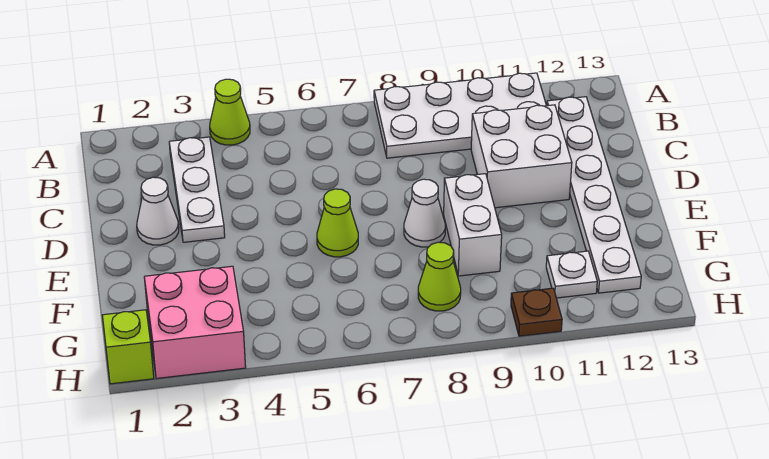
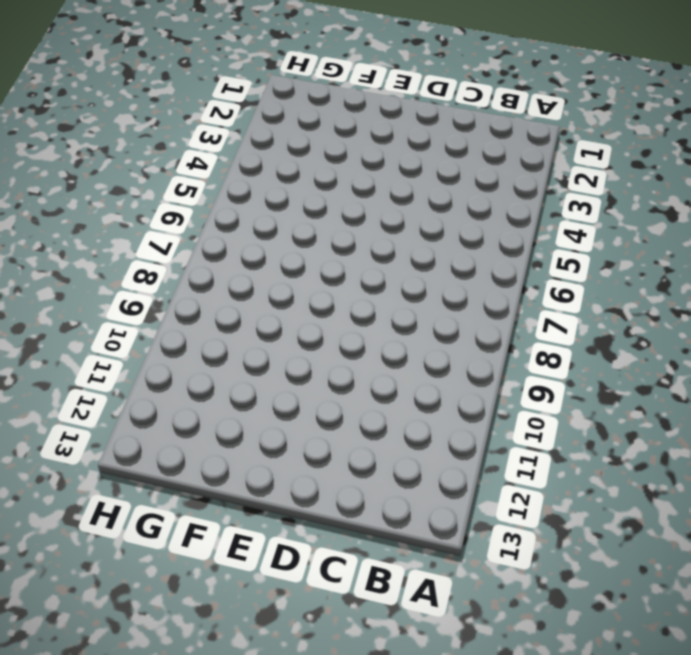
none -> lime 1x1 cone [210,79,250,145]
none -> white 2x4 plate [374,73,546,158]
none -> white 1x3 plate [169,137,225,242]

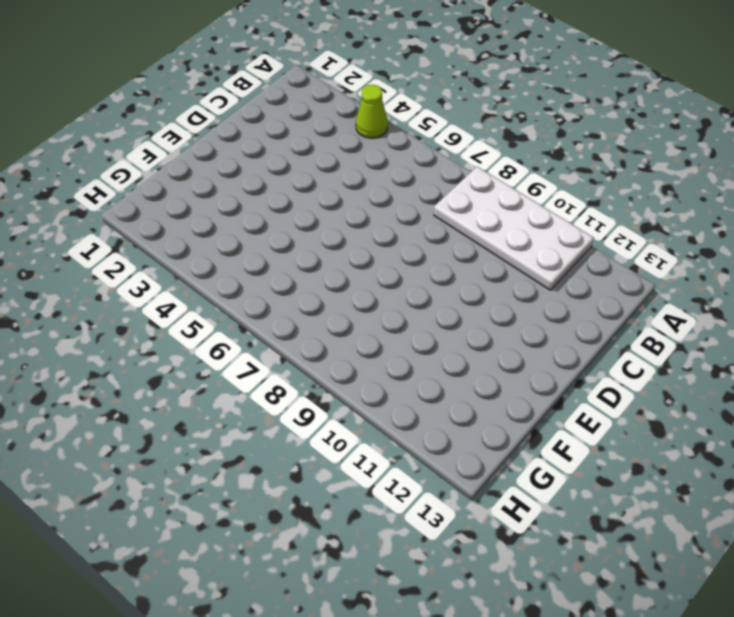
none -> white 1x3 plate [169,137,225,242]
none -> white 1x6 plate [547,97,641,293]
none -> white 2x2 brick [471,105,572,208]

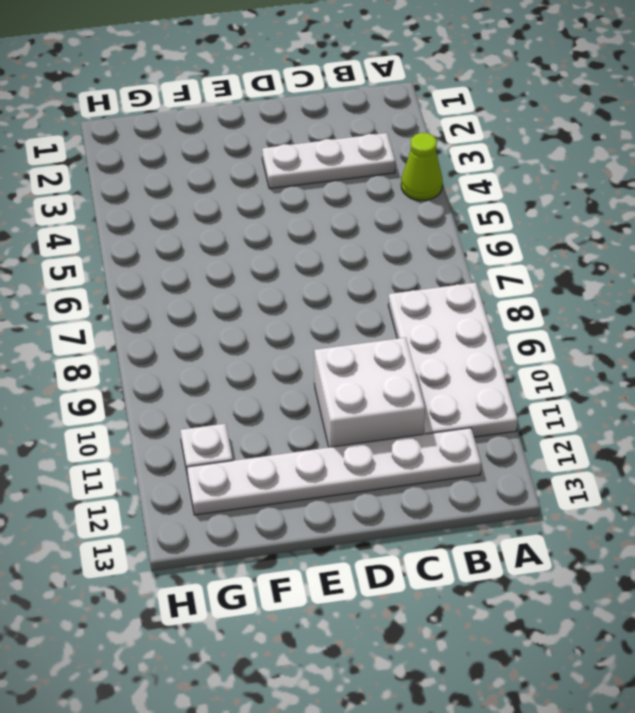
none -> white 1x1 cone [137,177,179,245]
none -> lime 1x1 cone [317,189,358,257]
none -> white 1x1 cone [404,179,445,247]

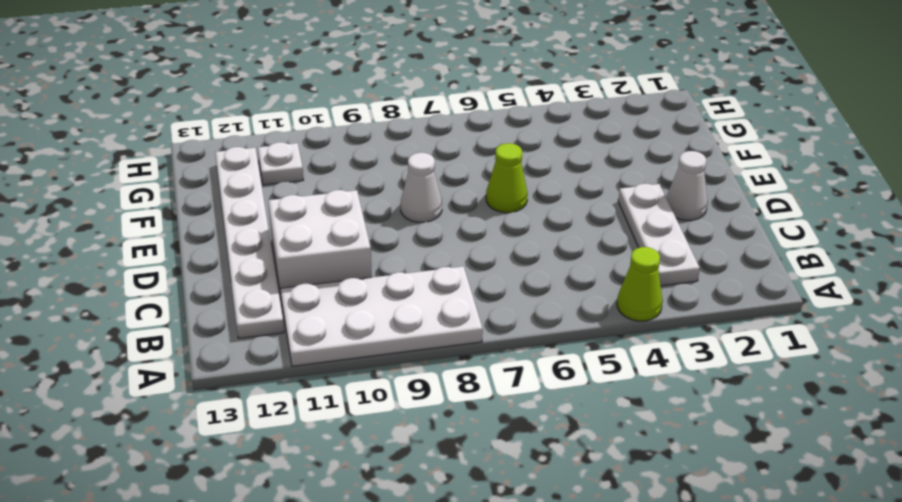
none -> white 1x2 brick [444,174,502,276]
none -> pink 2x2 brick [144,266,246,379]
none -> lime 1x1 cone [418,242,461,311]

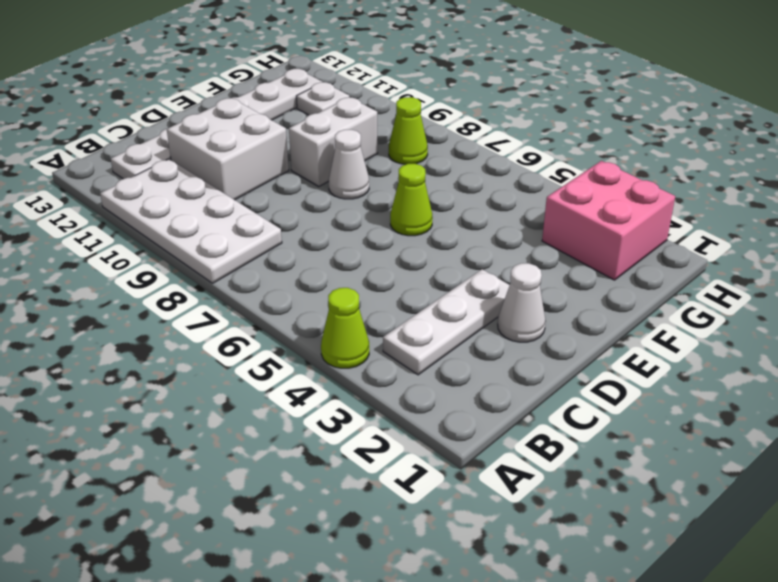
none -> lime 1x1 brick [102,310,154,384]
none -> brown 1x1 plate [511,288,562,336]

